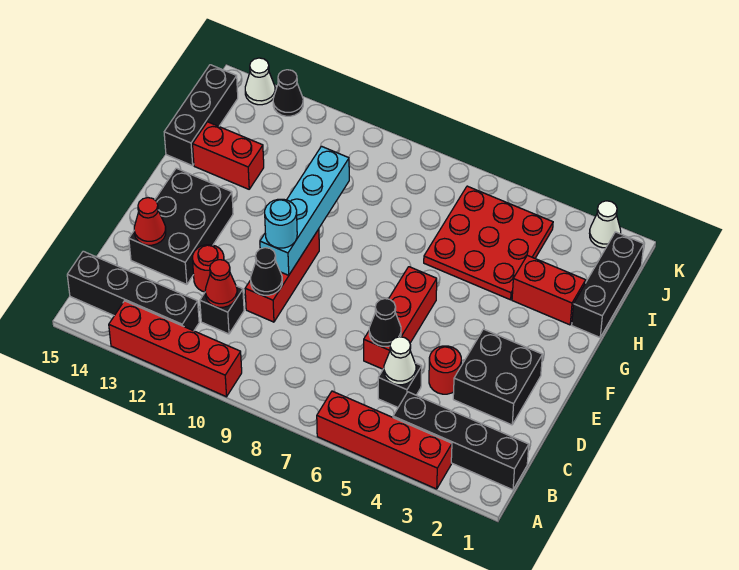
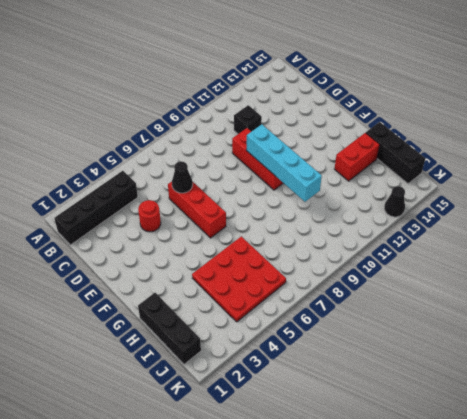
none -> red 1x4 brick [317,391,452,489]
none -> red 1x4 brick [109,301,242,397]
none -> black 1x4 brick [67,251,199,331]

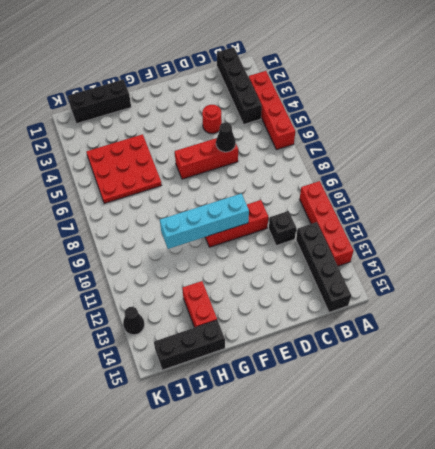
none -> black 1x1 brick [378,363,422,407]
none -> black 2x2 brick [453,329,542,425]
none -> red 1x1 round brick [193,245,224,292]

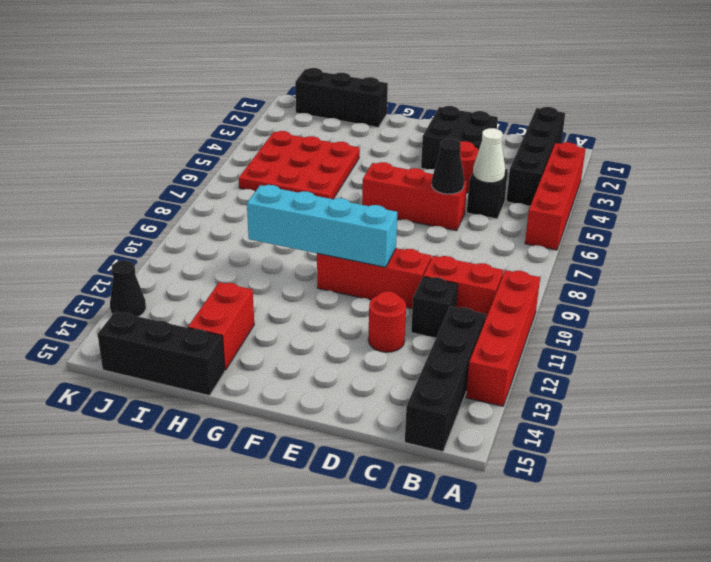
red 1x2 brick [423,256,503,318] -> red 1x2 brick turned to [512,255,586,325]
none -> black 2x3 brick [129,168,233,284]
none -> white 1x1 cone [589,201,621,248]
none -> white 1x1 cone [245,58,275,105]

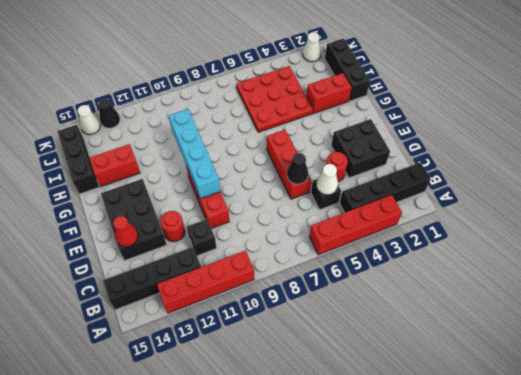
none -> red 1x1 cone [205,260,237,307]
none -> black 1x1 cone [251,248,282,295]
none -> cyan 1x1 round brick [265,199,297,248]

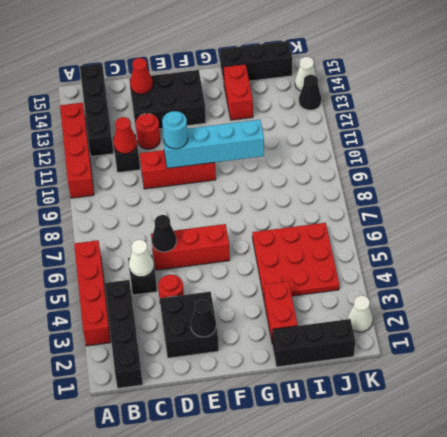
black 1x1 cone [191,300,216,337] -> black 1x1 cone moved to [251,248,282,295]

